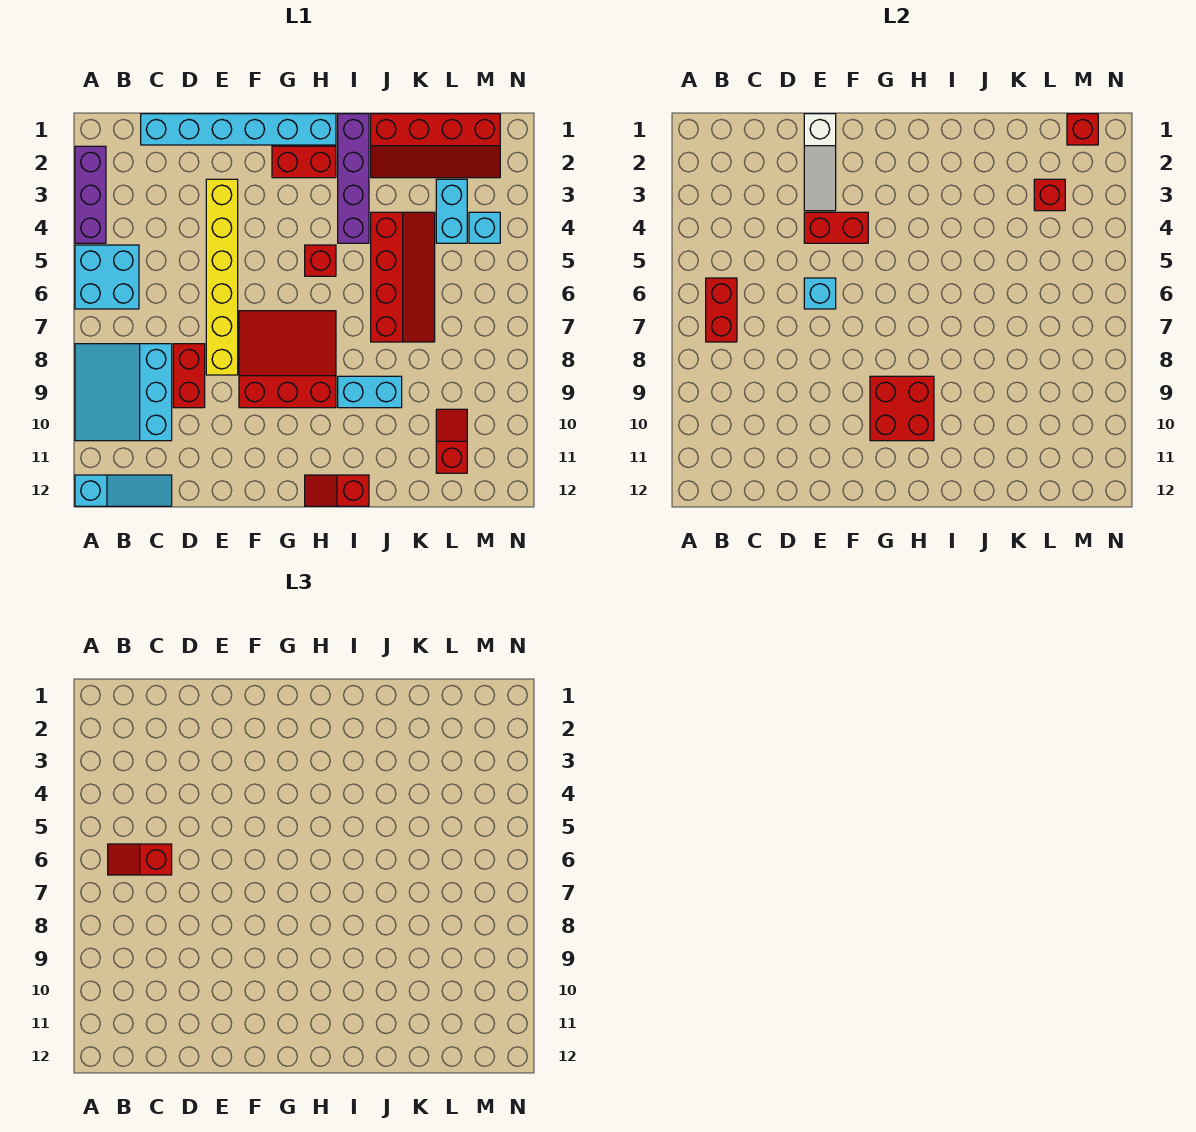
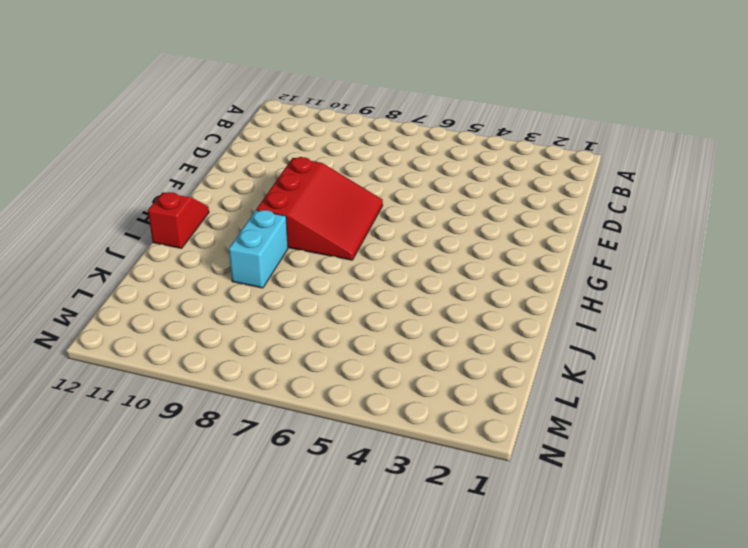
none -> purple 1x3 brick [75,146,106,243]
none -> cyan 2x2 brick [75,245,139,309]
none -> cyan 3x3 slope [75,344,172,441]

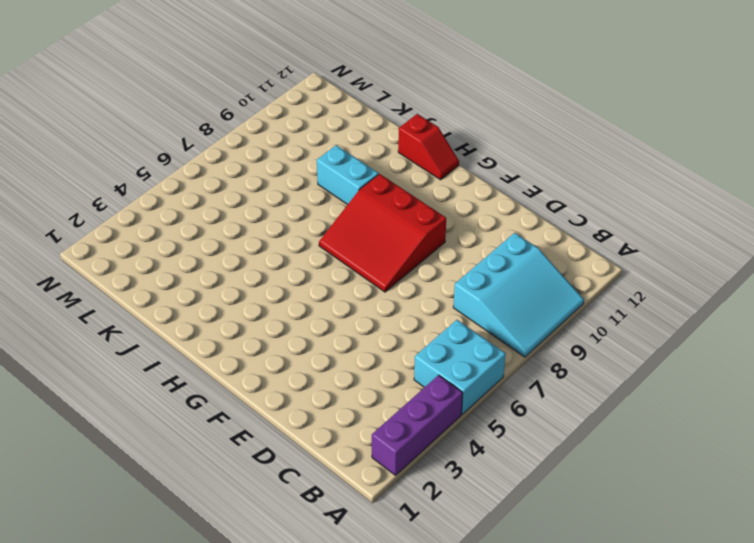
none -> cyan 1x3 slope [75,475,172,506]
none -> cyan 1x6 brick [141,114,336,145]
none -> red 1x2 brick [173,344,205,408]

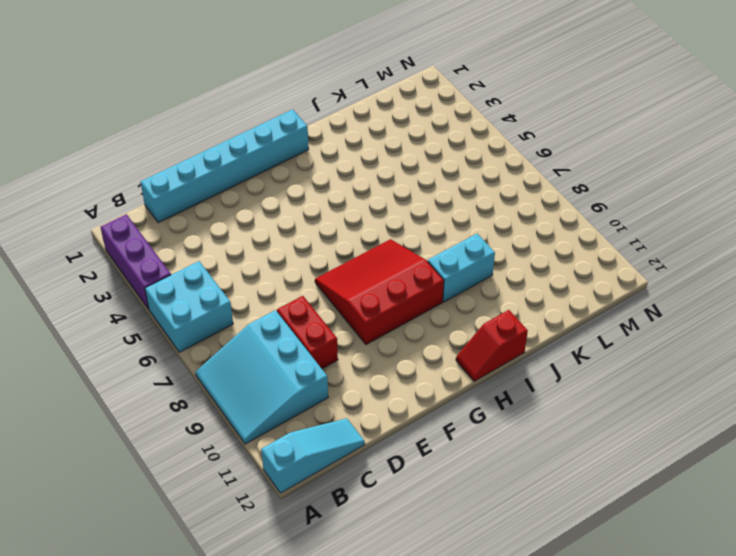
none -> yellow 1x6 brick [206,179,238,375]
none -> red 1x2 brick [272,146,336,178]
none -> red 1x1 brick [305,245,336,276]

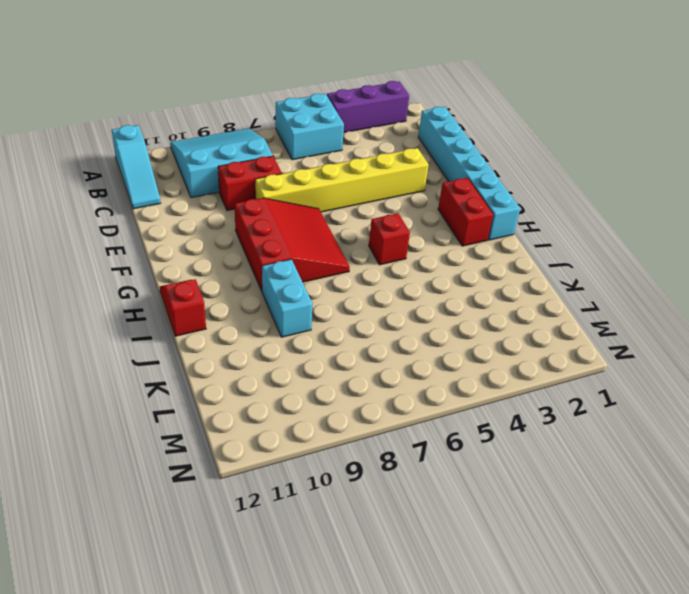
none -> purple 1x4 brick [338,114,369,243]
none -> red 2x4 slope [371,114,500,178]
none -> red 2x4 slope [371,212,435,342]

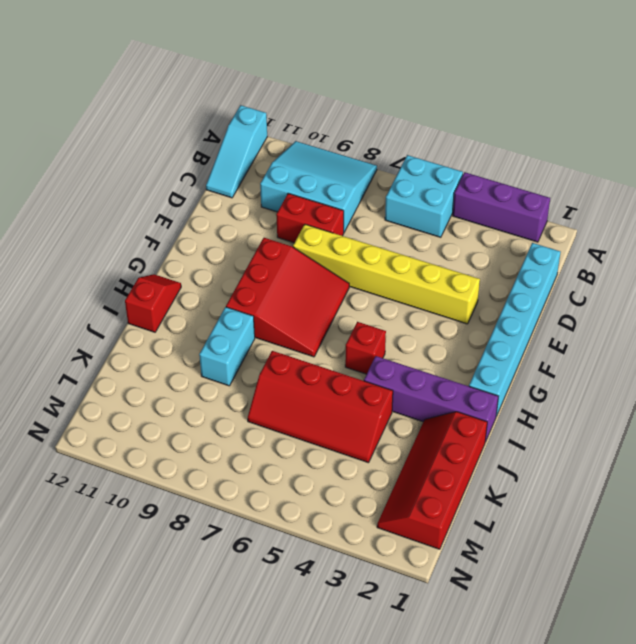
none -> red 1x2 brick [272,146,336,178]
none -> cyan 1x2 brick [436,179,467,243]
none -> red 1x2 slope [436,409,467,473]

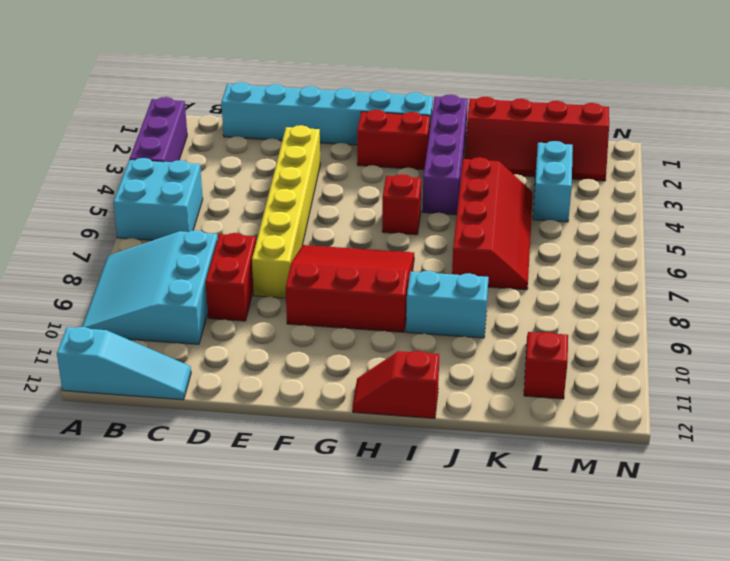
none -> cyan 1x1 brick [469,212,500,243]
none -> red 1x2 brick [706,278,737,342]
none -> white 1x3 slope [804,114,836,211]

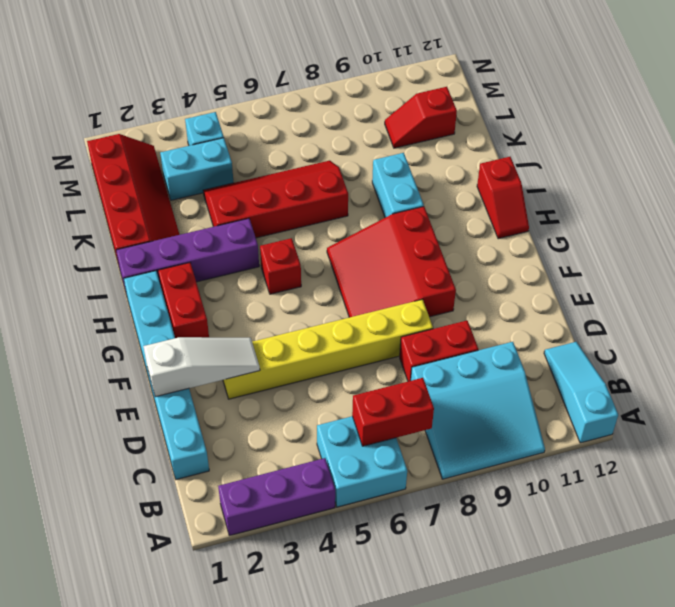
none -> red 1x2 brick [804,212,868,243]
none -> cyan 1x1 brick [804,278,836,309]
none -> red 2x2 brick [870,376,934,441]

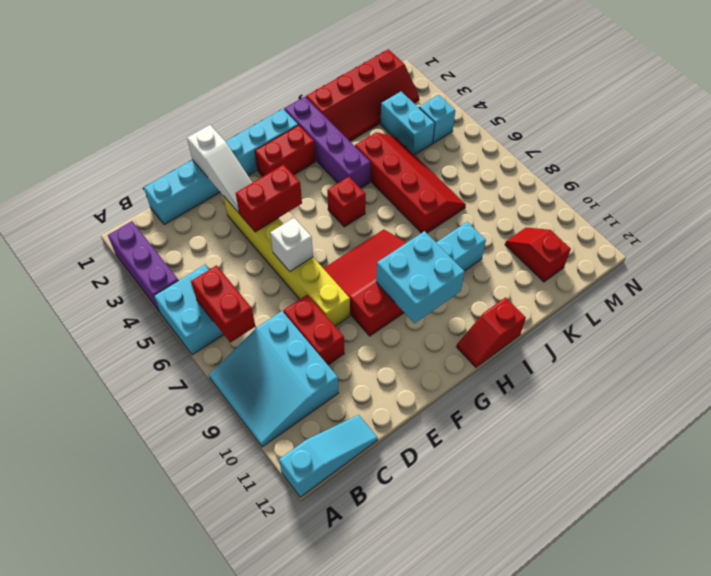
white 1x1 brick [270,218,313,271] -> cyan 1x1 brick [804,278,836,309]
cyan 2x2 brick [376,231,465,323] -> red 2x2 brick [870,376,934,441]
none -> red 1x1 brick [1034,179,1065,211]
none -> red 1x1 brick [1067,114,1098,145]
none -> red 1x2 slope [108,844,172,875]

